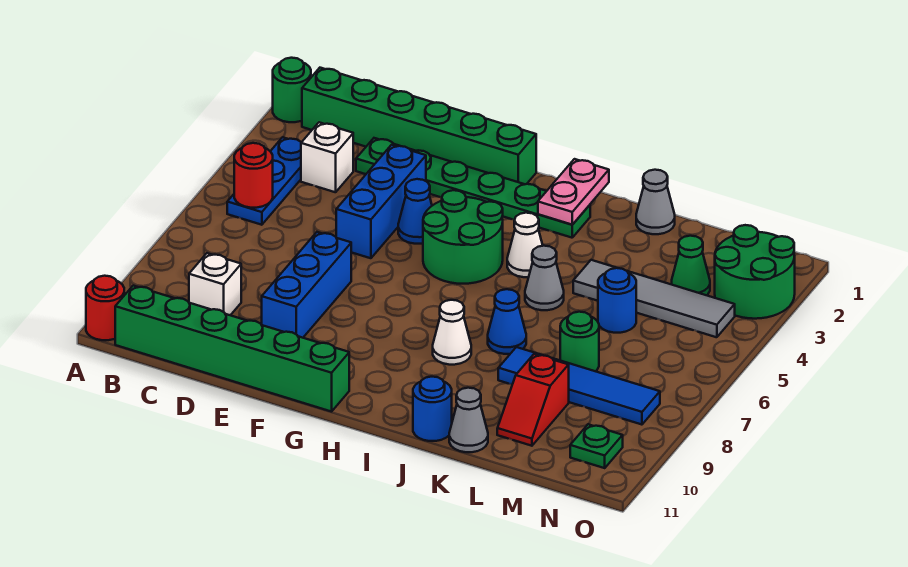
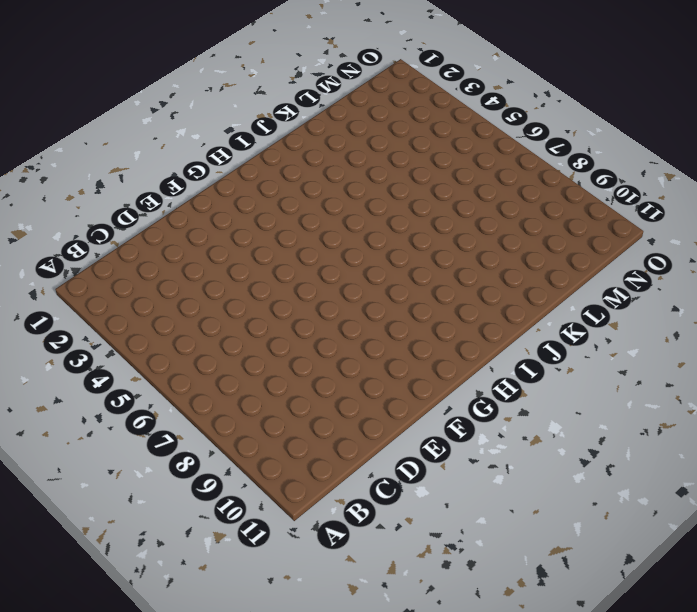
none -> green 1x1 round brick [273,58,311,122]
none -> red 1x1 round brick [86,276,124,340]
none -> green 1x6 brick [302,68,536,184]

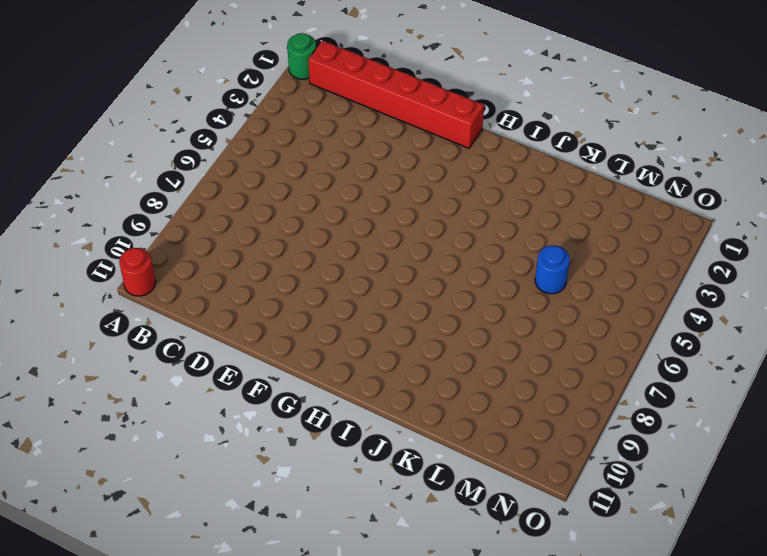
red 1x6 brick [308,41,484,148] -> green 1x6 brick [302,68,536,184]
none -> blue 1x3 plate [227,137,301,225]
none -> green 1x6 brick [115,286,349,412]
none -> white 1x1 brick [301,122,353,192]

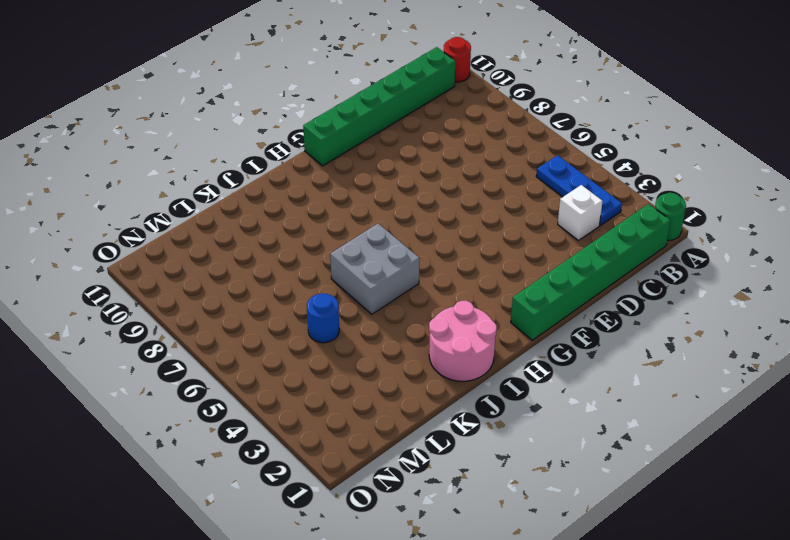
pink 2x2 round brick [429,301,497,381] -> green 1x6 plate [356,138,590,238]
grey 2x2 brick [330,224,420,314] -> grey 1x1 cone [525,246,564,310]
none -> white 1x1 brick [189,253,241,315]
none -> blue 1x3 brick [336,145,426,258]
none -> blue 1x3 brick [262,232,351,338]

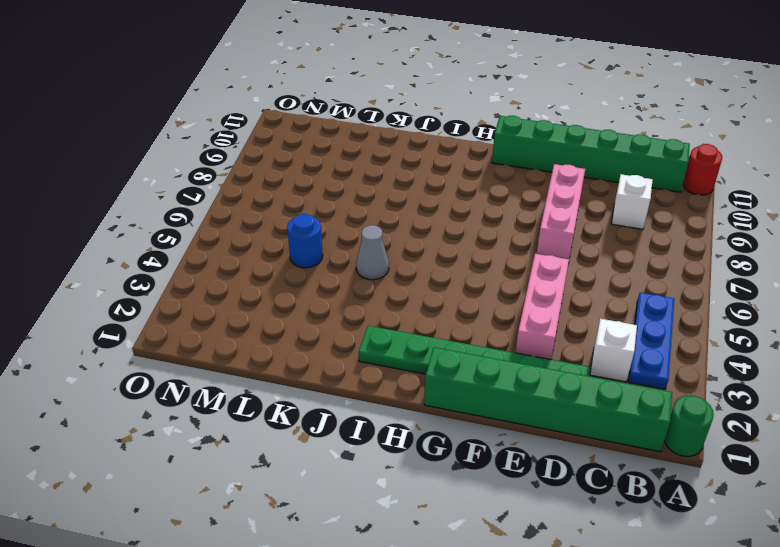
pink 1x3 brick [515,254,569,359] -> blue 1x3 brick [336,145,426,258]
pink 1x3 brick [537,164,585,259] -> blue 1x3 brick [262,232,351,338]
none -> blue 1x1 cone [398,179,432,244]
none -> green 2x2 round brick [423,190,503,284]
none -> white 1x1 cone [507,213,543,277]

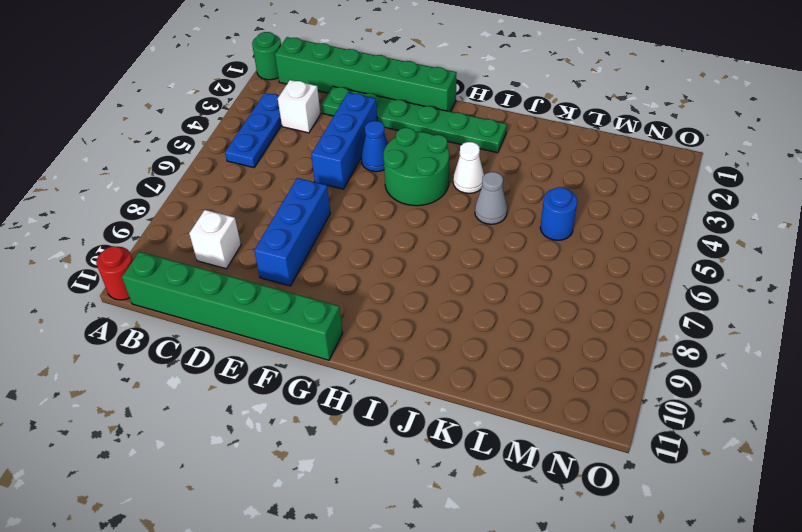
none -> white 1x1 cone [433,300,471,365]
none -> blue 1x1 cone [488,289,526,354]
none -> blue 1x1 round brick [413,377,452,441]

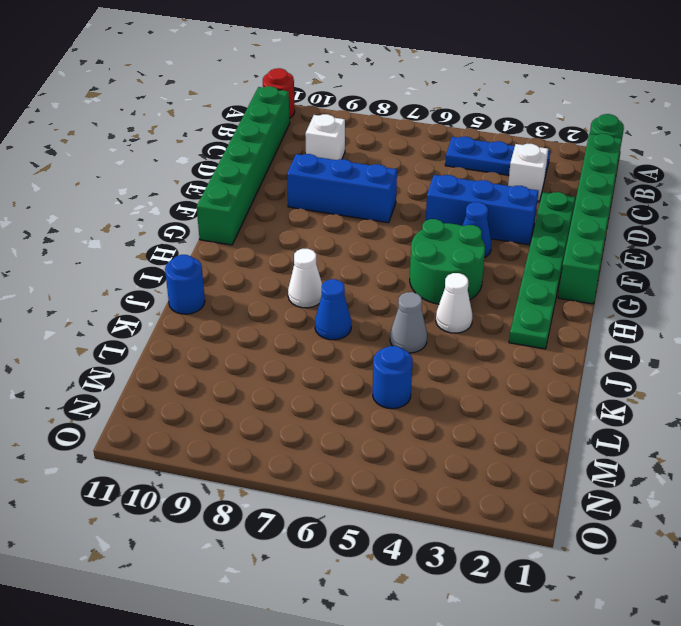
none -> grey 1x1 cone [636,170,675,234]
none -> grey 1x4 tile [573,260,735,337]
none -> blue 1x4 tile [498,347,660,425]

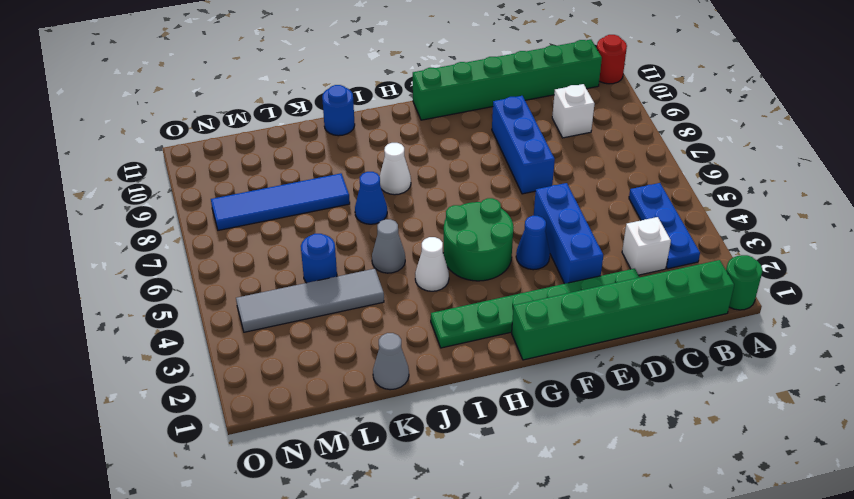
none -> grey 1x1 cone [449,388,488,452]
none -> green 1x1 round brick [560,312,599,371]
none -> red 1x2 slope [497,354,569,446]

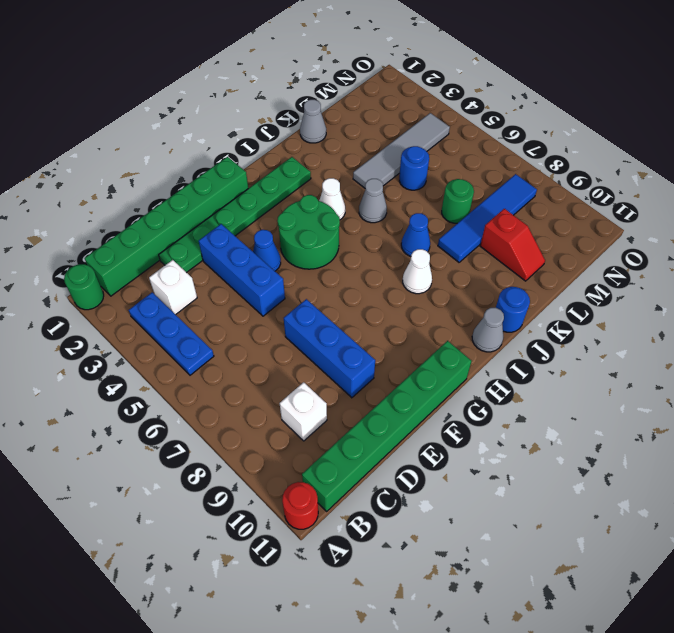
grey 1x1 cone [472,308,504,352] -> grey 1x1 cone moved to [449,388,488,452]
none -> green 1x1 cone [672,236,710,295]
none -> green 2x2 round brick [715,225,795,319]
none -> green 1x1 plate [570,424,623,468]

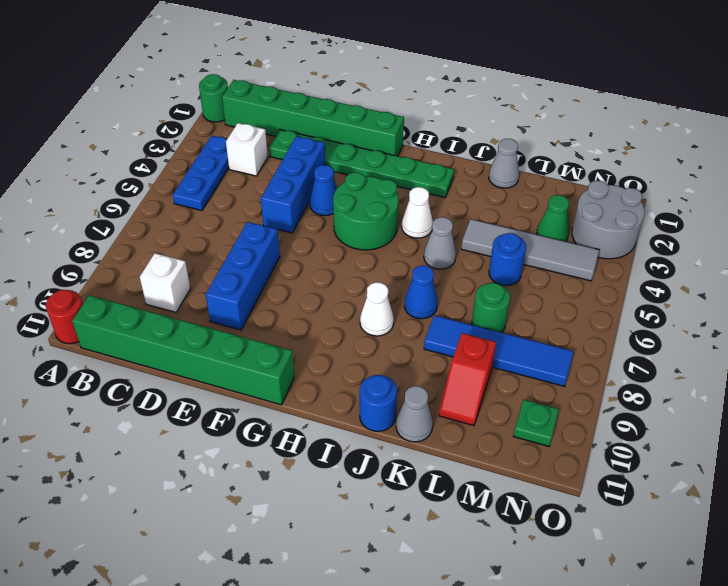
grey 2x2 round brick [572,181,645,259] -> green 2x2 round brick [715,225,795,319]
none -> red 1x1 round brick [234,143,273,208]
none -> pink 1x2 plate [538,159,609,225]

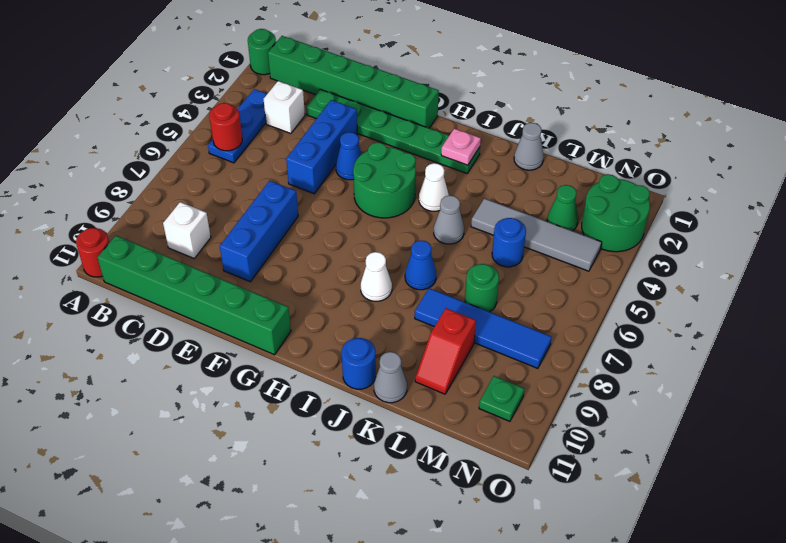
pink 1x1 plate [441,128,481,165] -> pink 1x2 plate [538,159,609,225]

